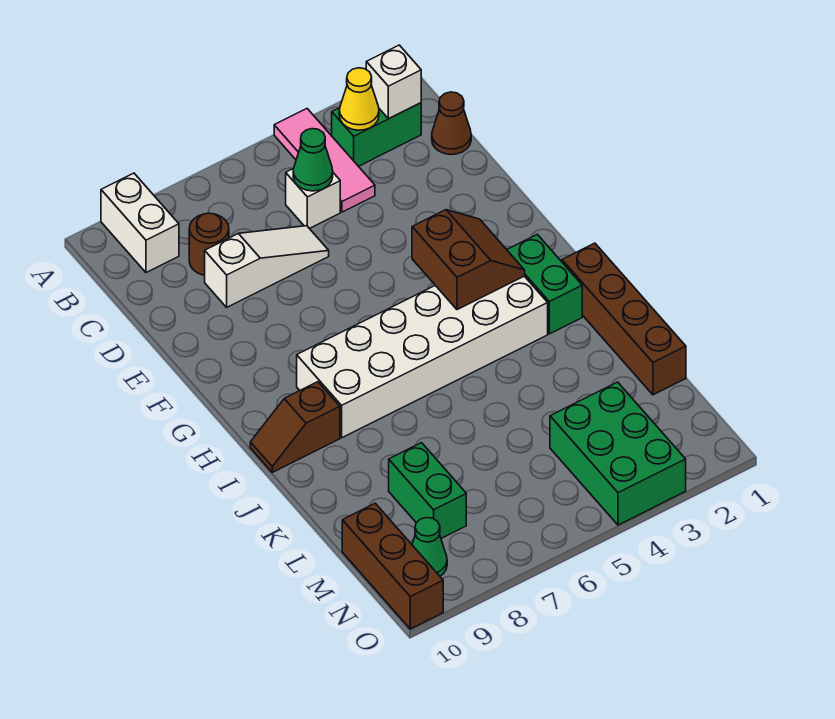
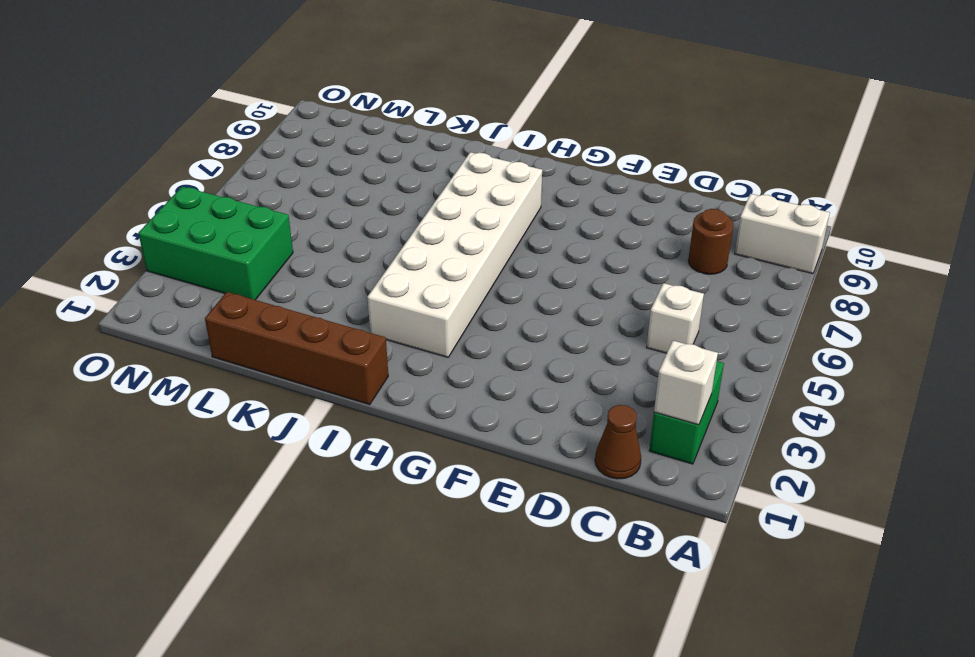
none -> pink 1x3 tile [274,109,375,212]
none -> white 1x3 slope [205,226,329,307]
none -> green 1x2 brick [507,234,582,334]

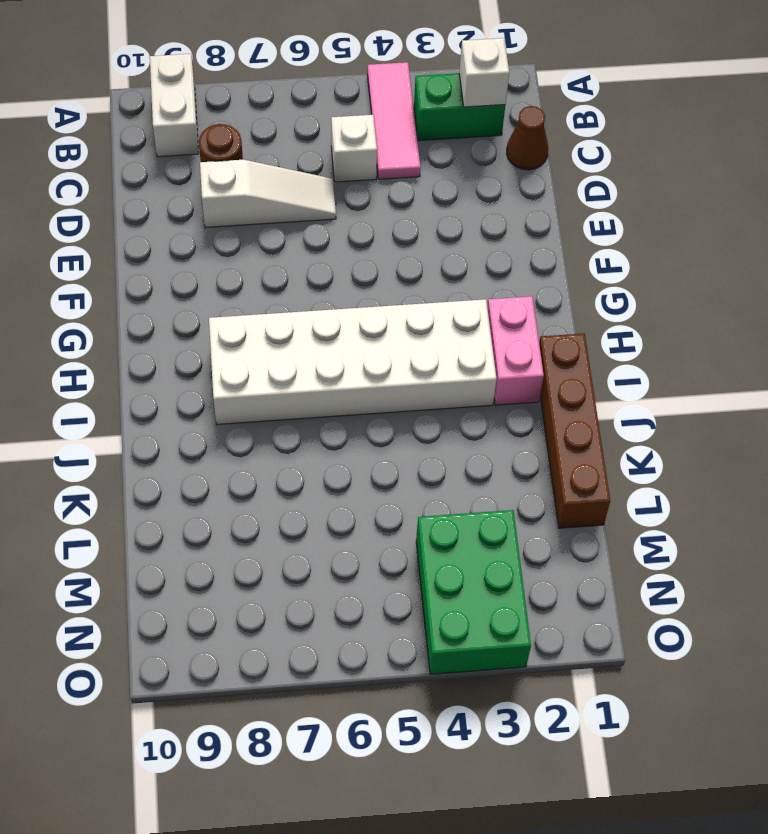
pink 1x2 brick [487,296,544,405] -> green 1x2 brick [507,234,582,334]
none -> brown 1x2 slope [250,382,340,472]
none -> green 1x2 brick [389,443,466,538]
none -> brown 1x3 brick [342,503,443,629]

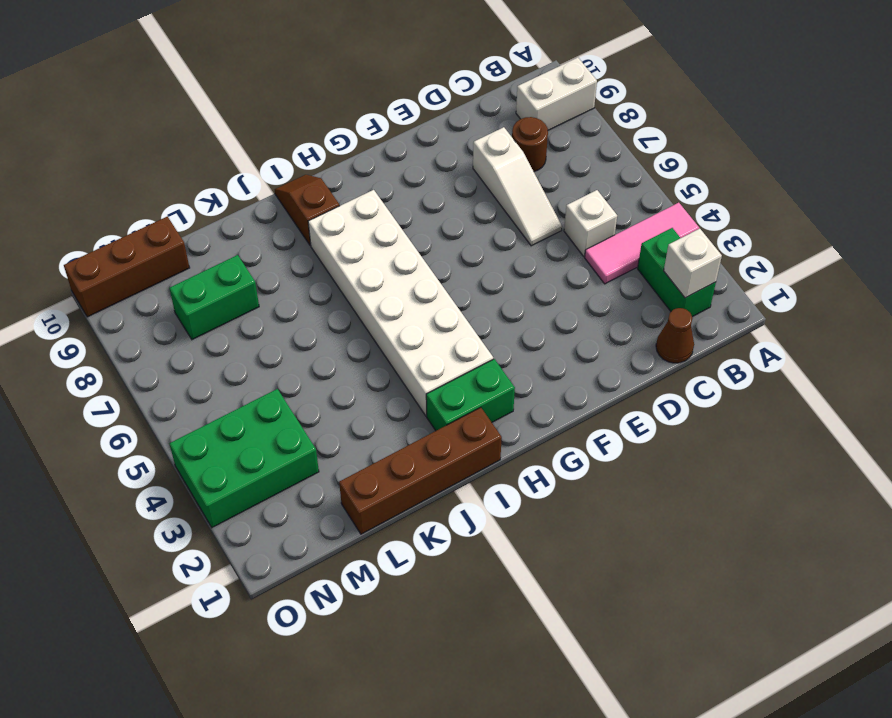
none -> green 1x1 cone [412,518,447,576]
none -> yellow 1x1 cone [339,68,379,130]
none -> green 1x1 cone [293,129,333,191]

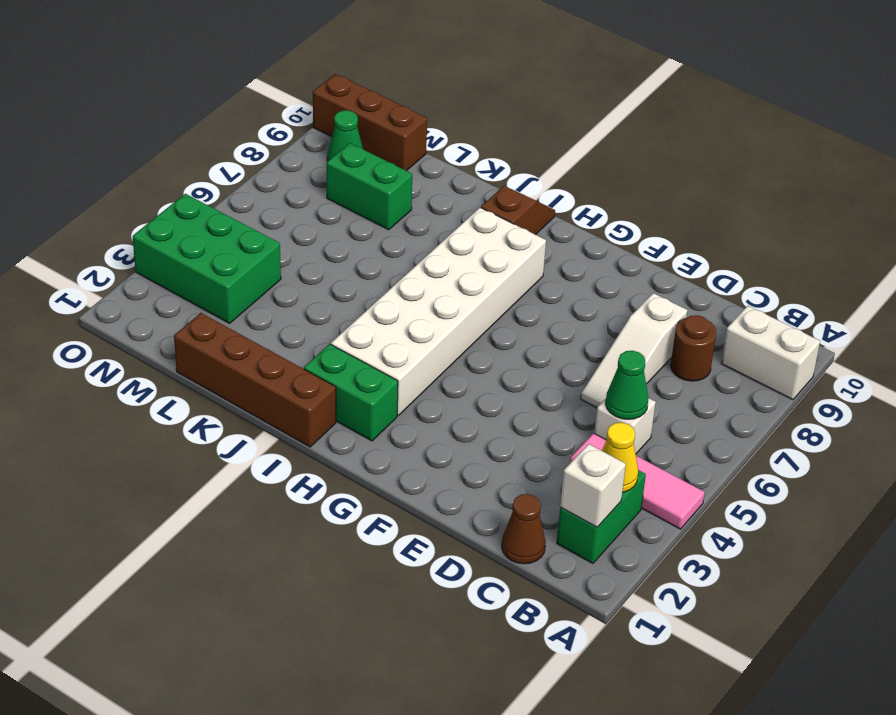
none -> brown 2x2 slope [412,210,525,310]

